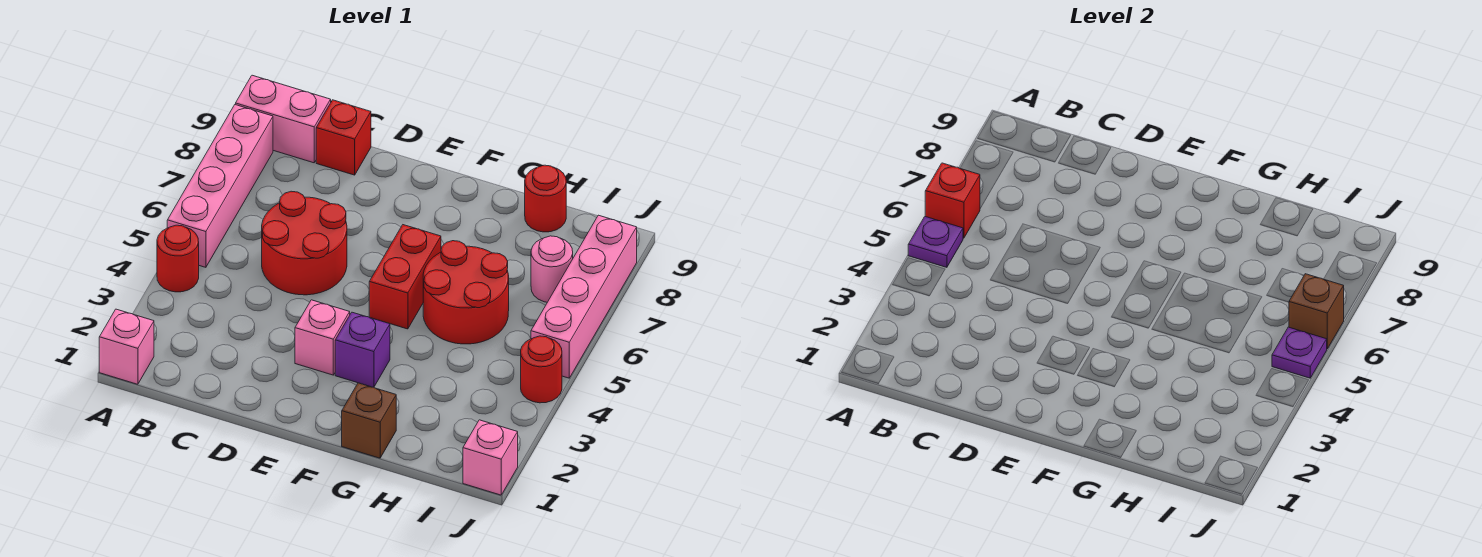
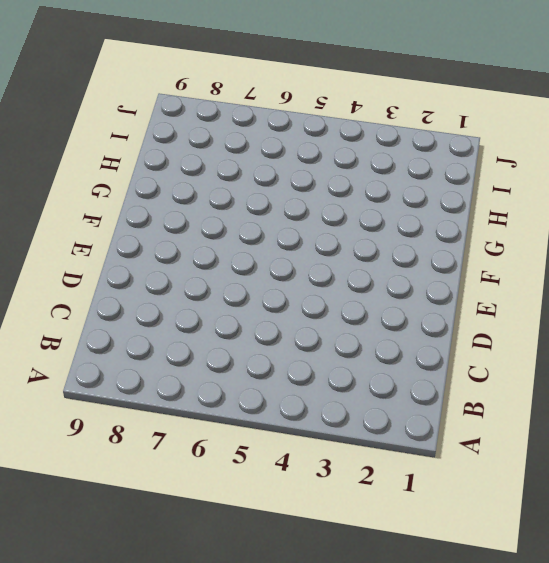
none -> pink 1x1 brick [99,309,154,384]
none -> red 1x1 round brick [157,225,199,292]
none -> pink 1x4 brick [167,105,273,267]

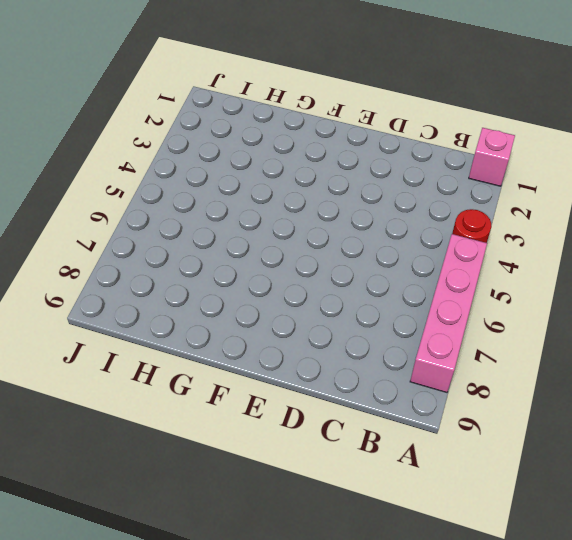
none -> pink 1x2 brick [236,75,331,163]
none -> red 2x2 round brick [262,191,347,295]
none -> red 1x1 brick [316,100,371,175]

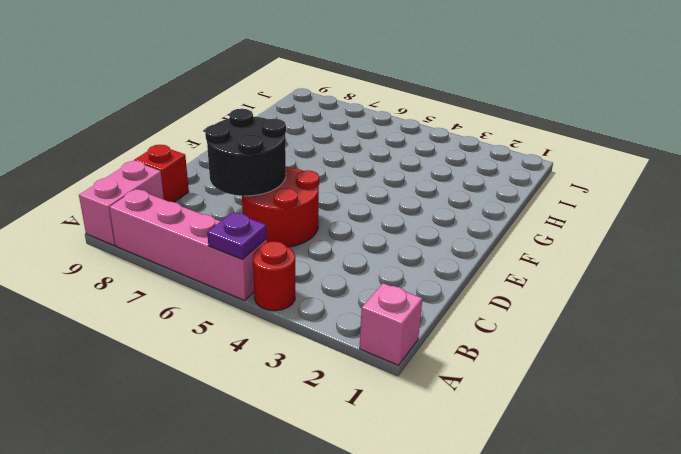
black 2x2 round brick [205,109,286,196] -> none
none -> pink 1x1 brick [295,300,350,375]
none -> purple 1x1 brick [335,312,390,387]
none -> red 1x2 brick [369,225,441,329]

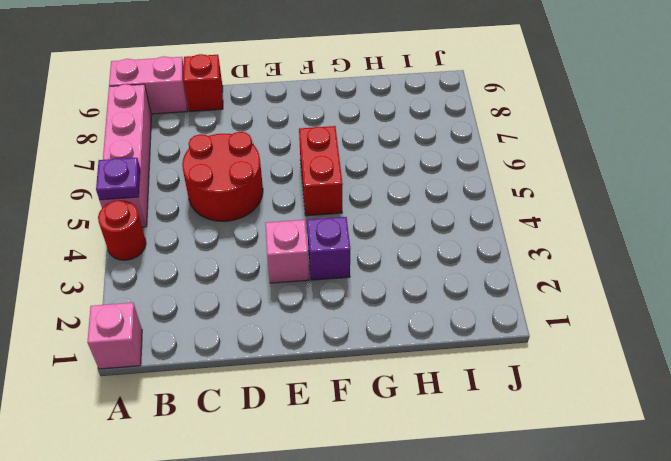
none -> brown 1x1 brick [342,383,396,458]
none -> red 2x2 round brick [423,241,509,344]
none -> red 1x1 round brick [525,165,566,232]

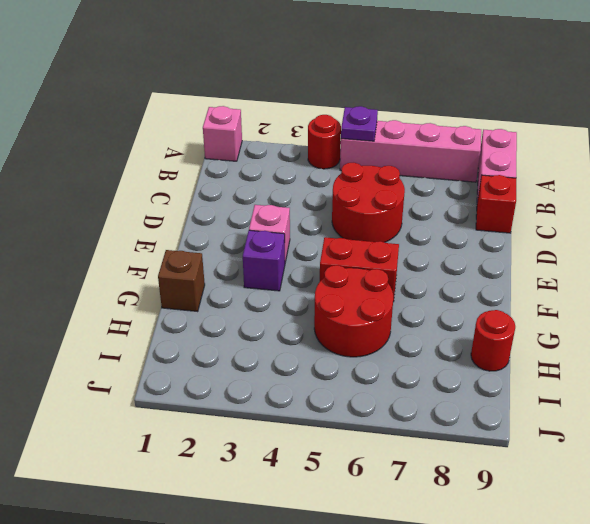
none -> pink 1x1 round brick [531,236,573,302]
none -> pink 1x1 brick [463,420,518,495]
none -> red 1x1 round brick [521,336,562,403]

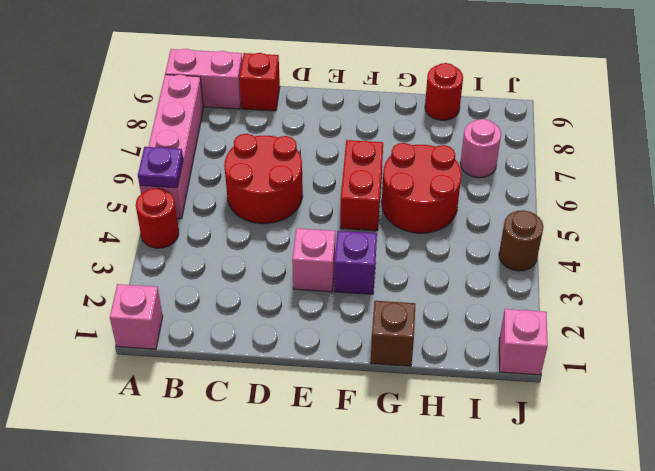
brown 1x1 round brick [499,210,544,271] -> red 1x1 round brick [521,336,562,403]
none -> pink 1x4 brick [531,215,637,378]
none -> red 1x1 brick [925,163,980,238]
none -> purple 1x1 plate [1272,327,1327,378]

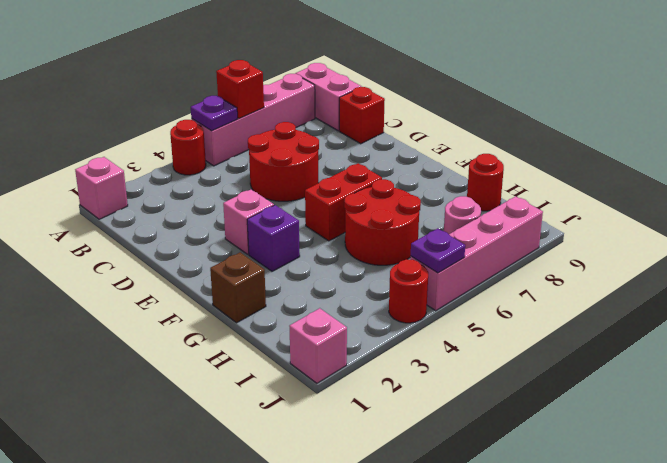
none -> brown 1x1 brick [1289,274,1344,349]

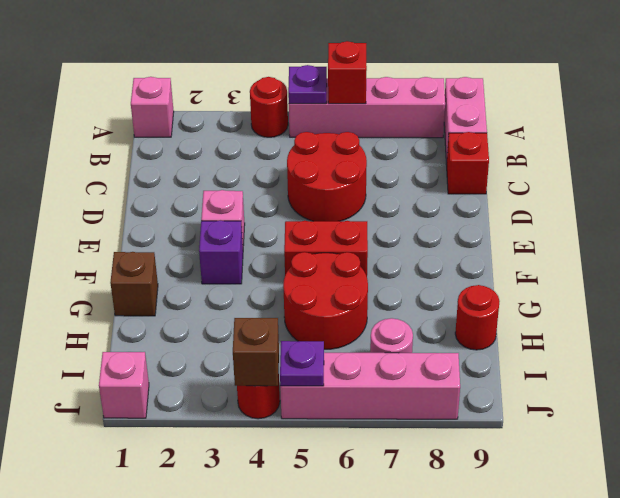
brown 1x1 brick [233,318,279,386] -> brown 1x1 brick moved to [1289,274,1344,349]

